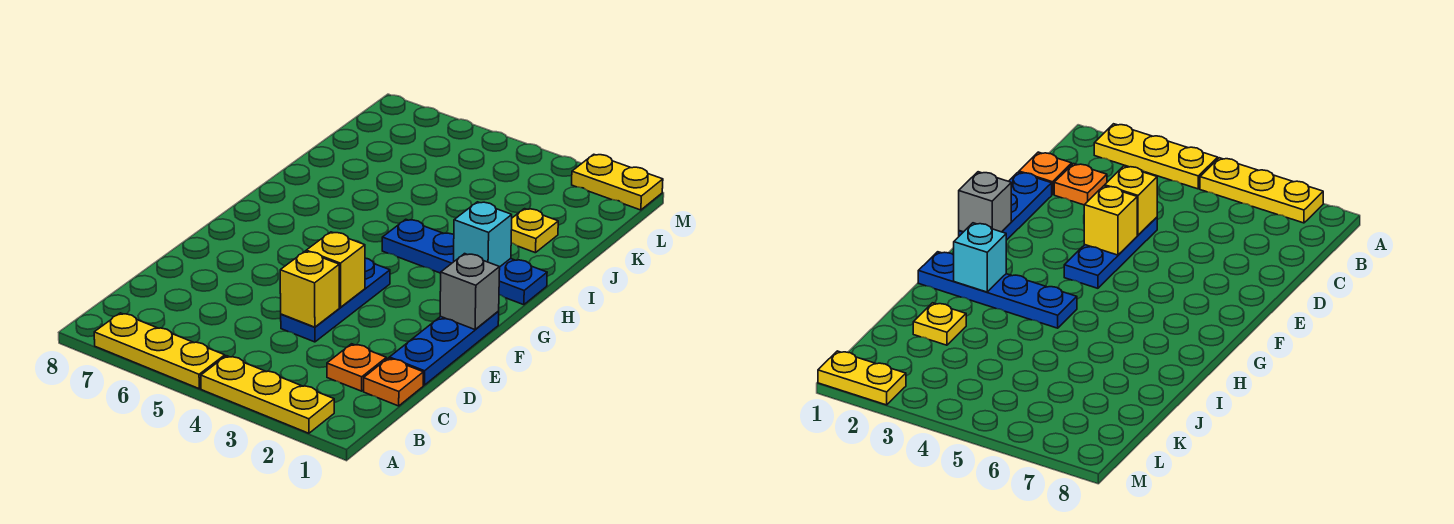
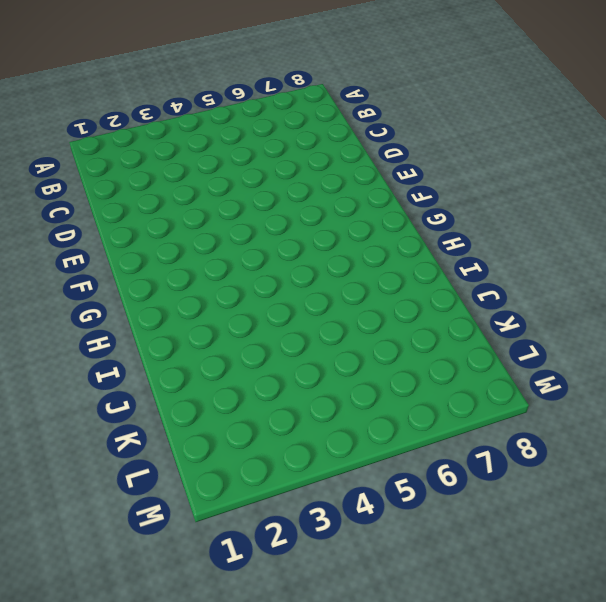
none -> yellow 1x3 plate [201,356,334,433]
none -> yellow 1x3 plate [94,313,225,389]
none -> orange 1x1 plate [364,358,423,406]

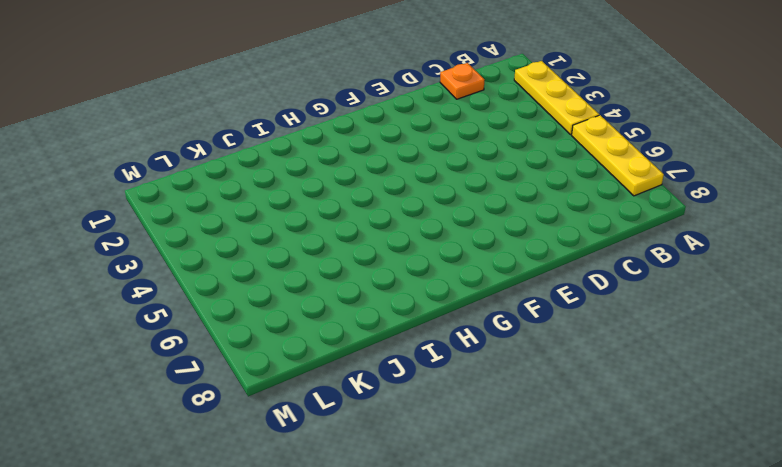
none -> orange 1x1 plate [327,344,386,391]
none -> blue 1x3 plate [389,311,499,385]
none -> blue 1x3 plate [281,258,390,342]

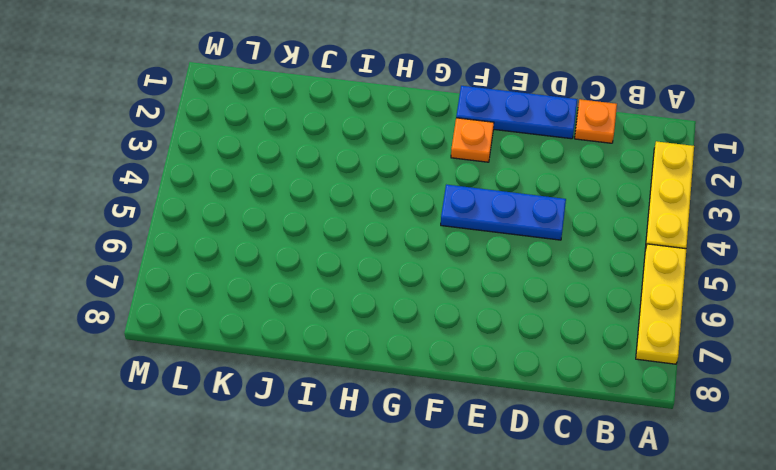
orange 1x1 plate [451,118,494,162] -> orange 1x1 plate moved to [327,344,386,391]
none -> blue 1x4 plate [382,219,547,305]
none -> yellow 1x1 plate [511,209,558,253]
none -> yellow 1x2 plate [572,154,663,210]

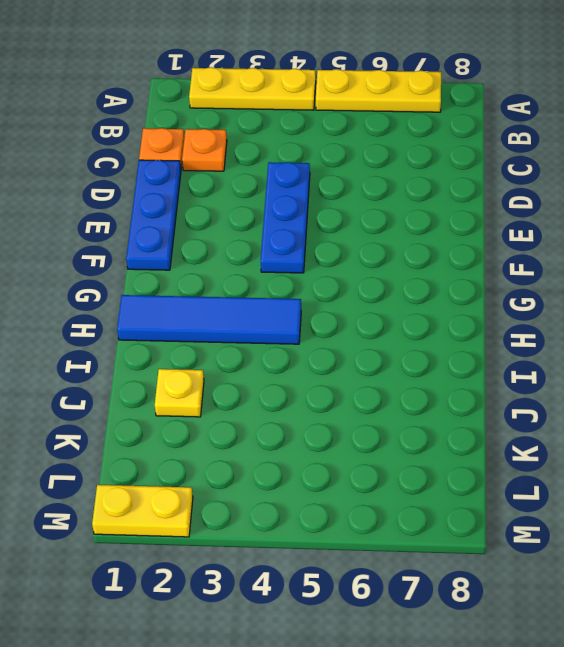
blue 1x4 tile [117,295,301,344] -> blue 1x4 plate [382,219,547,305]
none -> yellow 1x1 brick [280,251,339,327]
none -> yellow 1x1 brick [306,232,365,307]
none -> grey 1x1 brick [440,254,500,329]

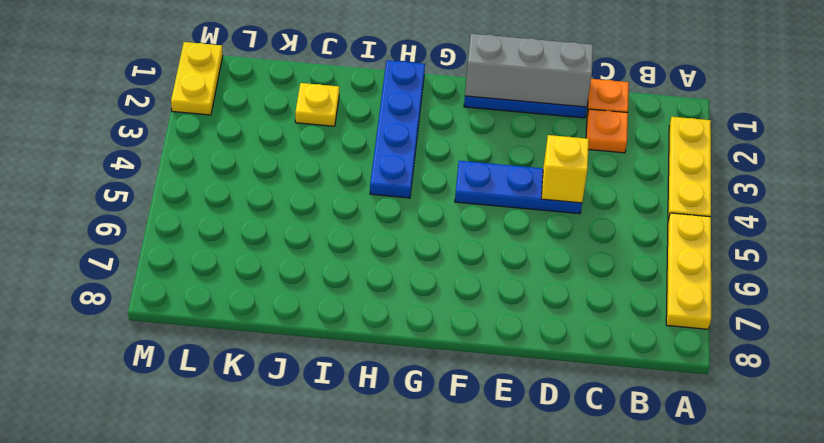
grey 1x3 brick [465,34,593,107] -> grey 1x1 brick [440,254,500,329]
none -> yellow 1x1 brick [306,232,365,307]
none -> cyan 1x1 brick [454,202,512,267]

